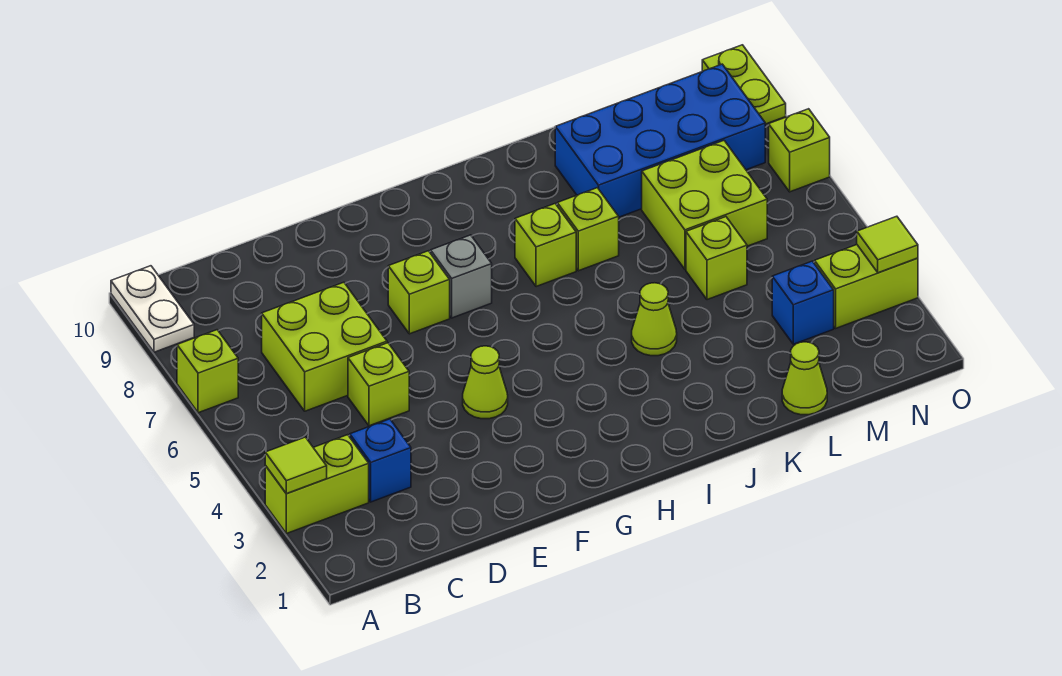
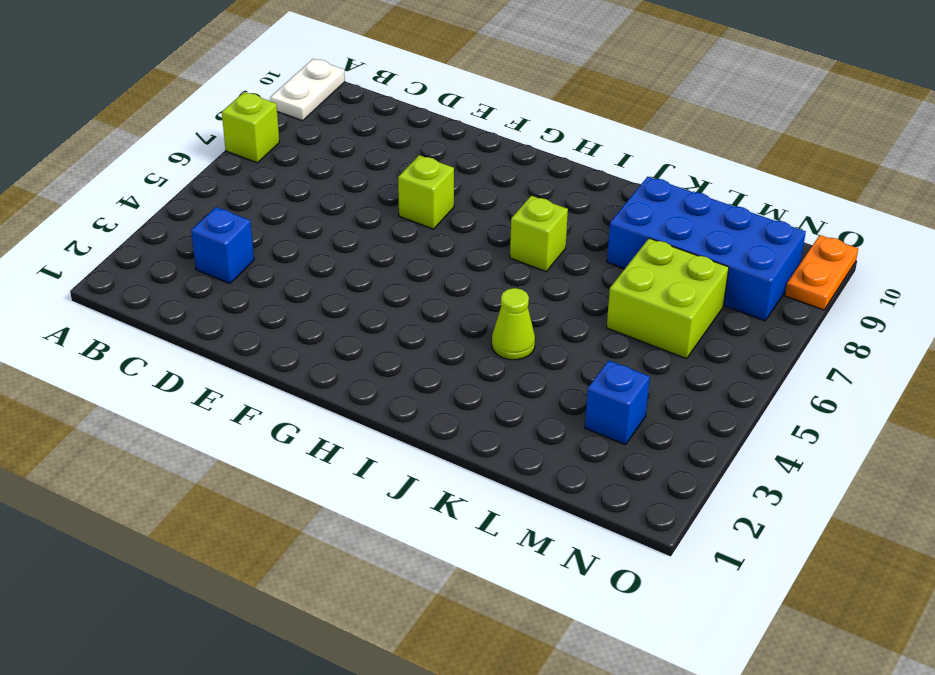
orange 1x2 plate [785,235,858,310] -> lime 1x2 plate [702,45,786,124]
none -> lime 1x2 brick [265,435,369,534]
none -> lime 2x2 brick [262,282,387,411]
none -> lime 1x1 brick [348,343,409,426]

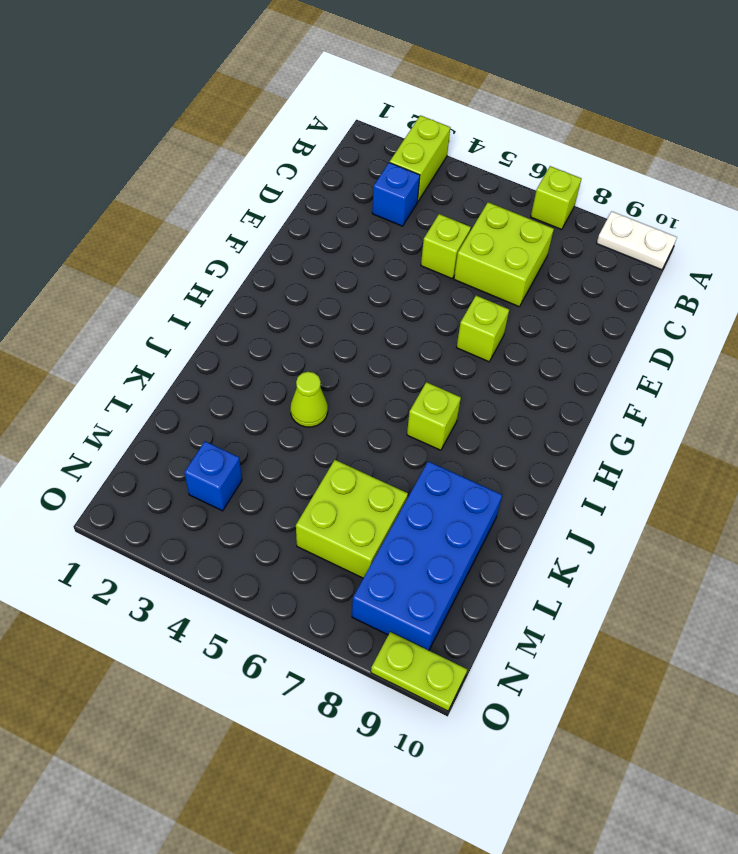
none -> lime 1x1 cone [463,346,508,419]
none -> grey 1x1 brick [431,235,492,318]
none -> lime 1x1 brick [557,188,619,271]

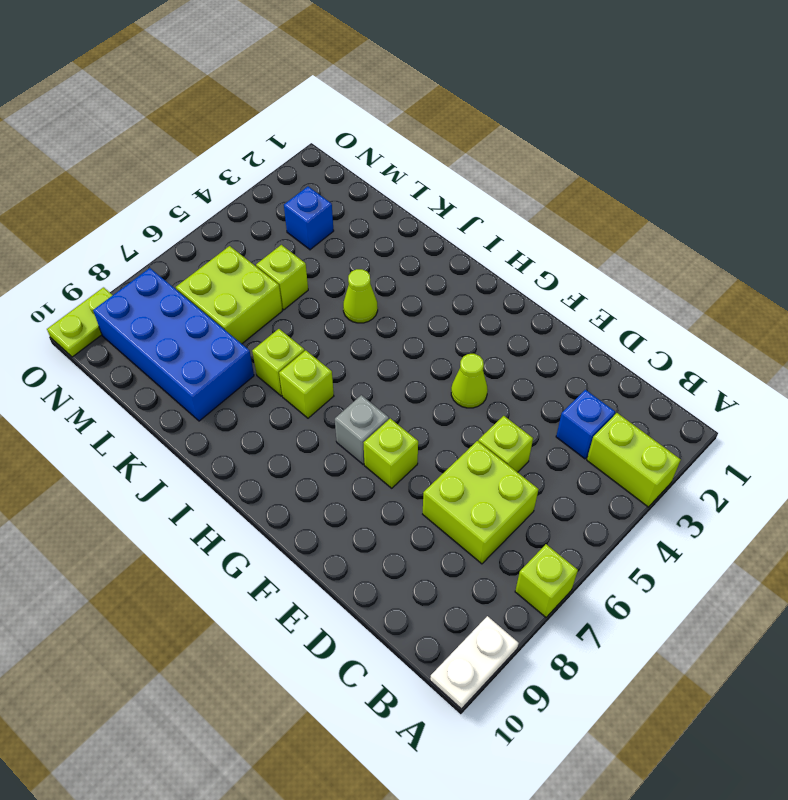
none -> lime 1x1 cone [782,342,827,415]
none -> lime 1x2 brick [815,245,918,328]
none -> lime 1x1 brick [769,109,830,192]

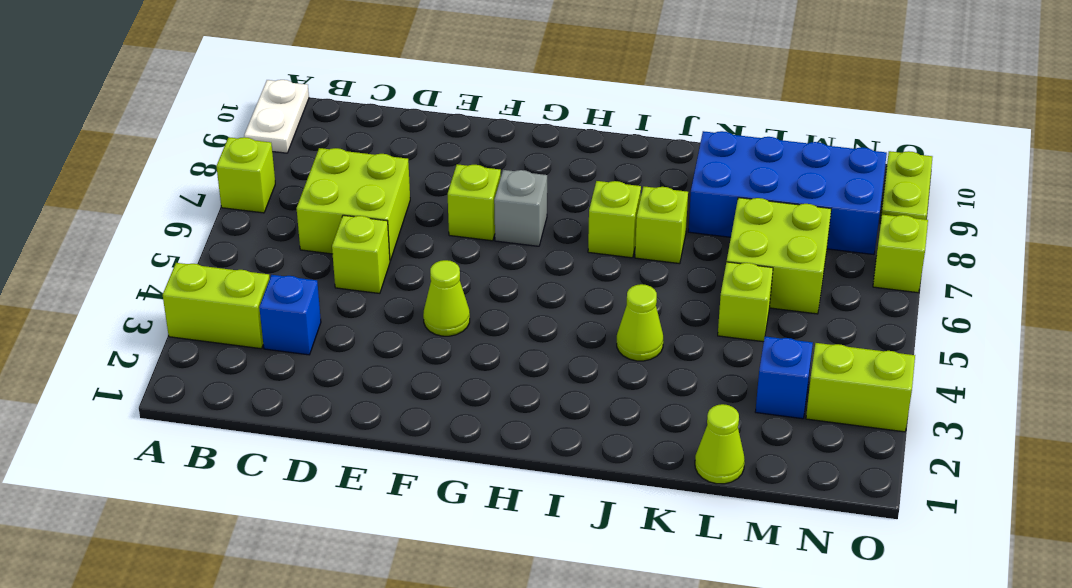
none -> lime 1x1 tile [265,437,327,494]
none -> lime 1x1 tile [857,216,918,273]

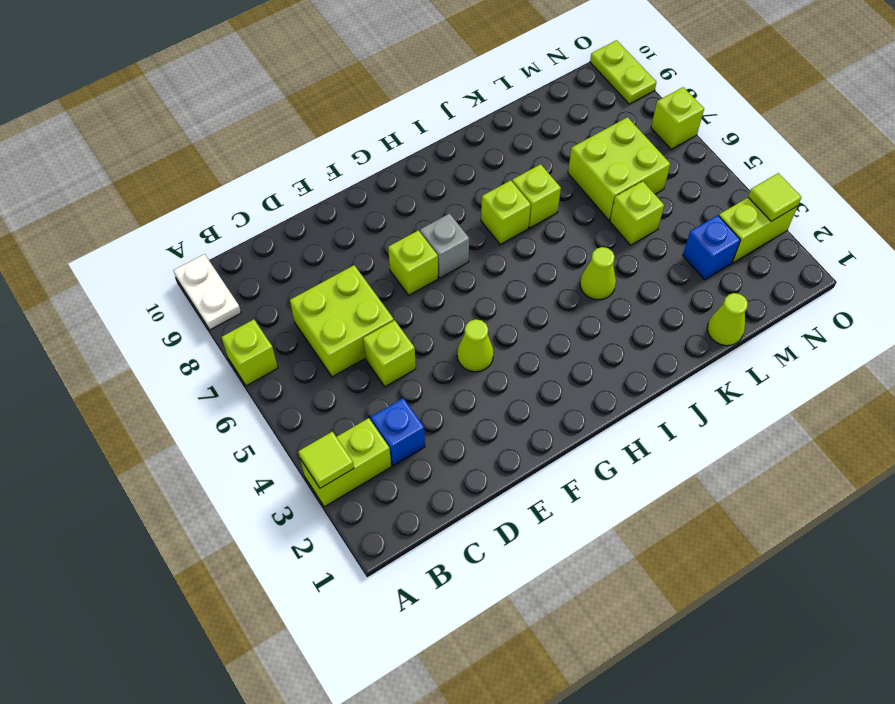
none -> blue 2x4 brick [555,64,765,217]

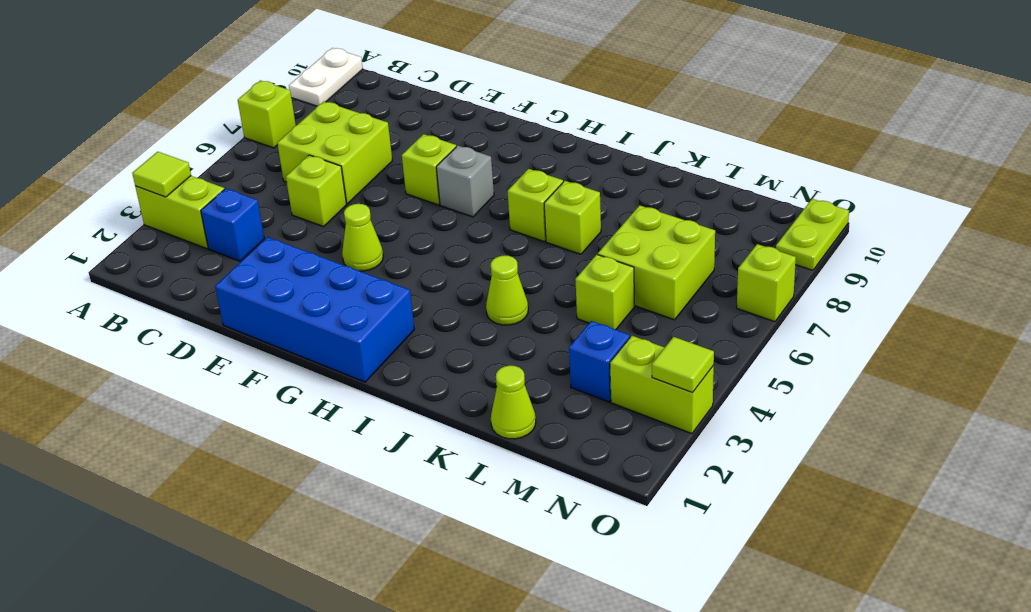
blue 2x4 brick [215,237,414,382] -> blue 2x4 brick moved to [555,64,765,217]

